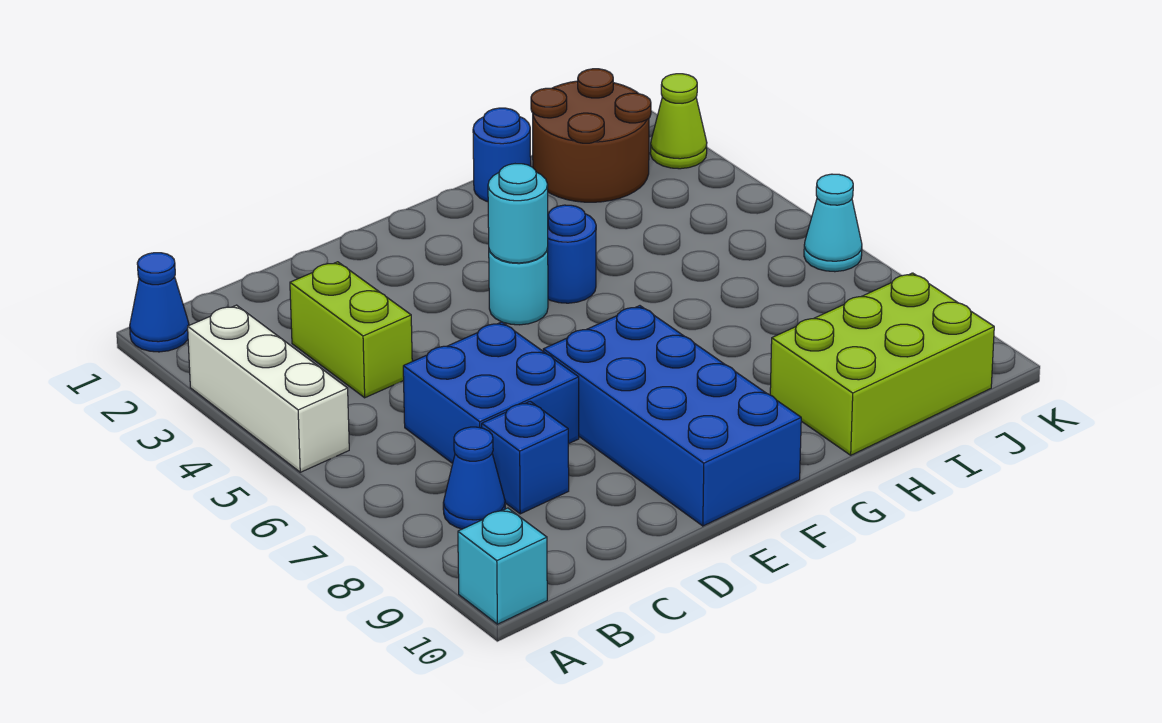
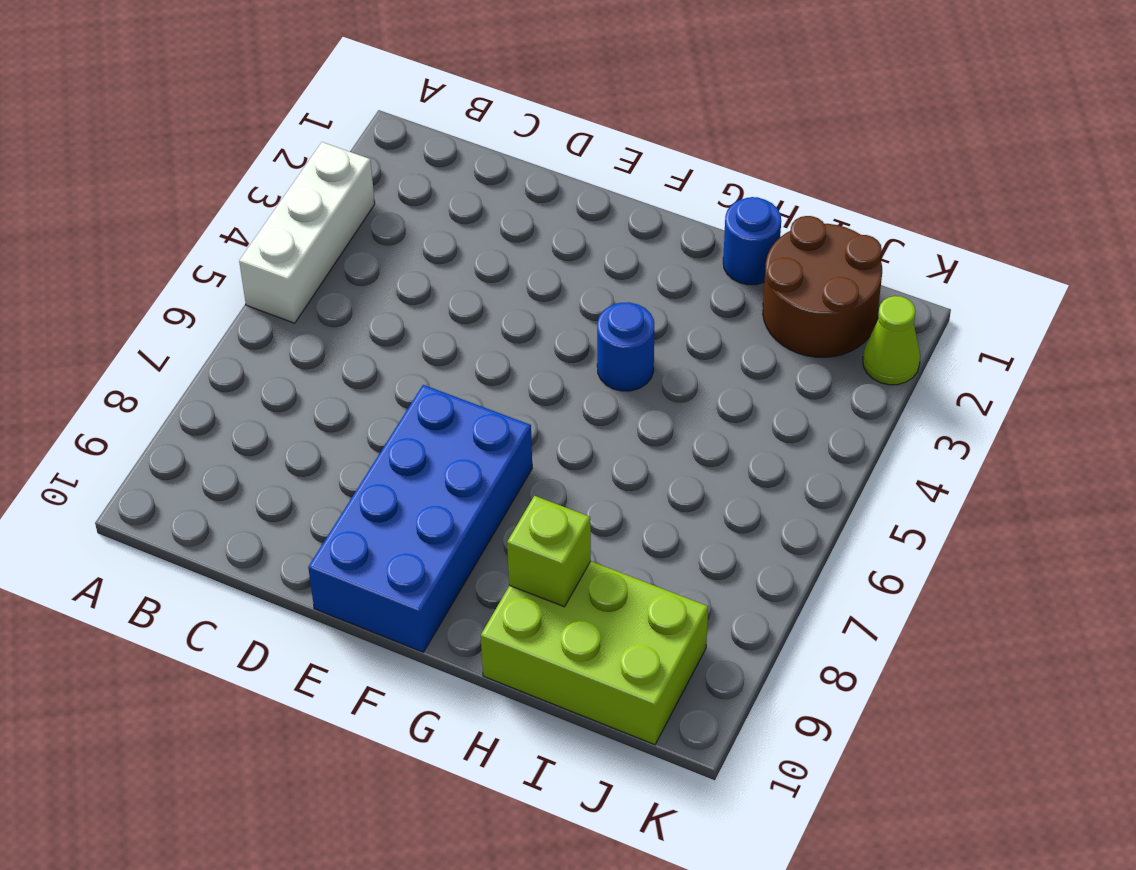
lime 1x1 brick [507,496,591,607] -> none
none -> blue 1x1 cone [130,253,189,352]
none -> cyan 1x1 brick [458,508,547,624]
none -> blue 1x1 cone [443,427,505,529]

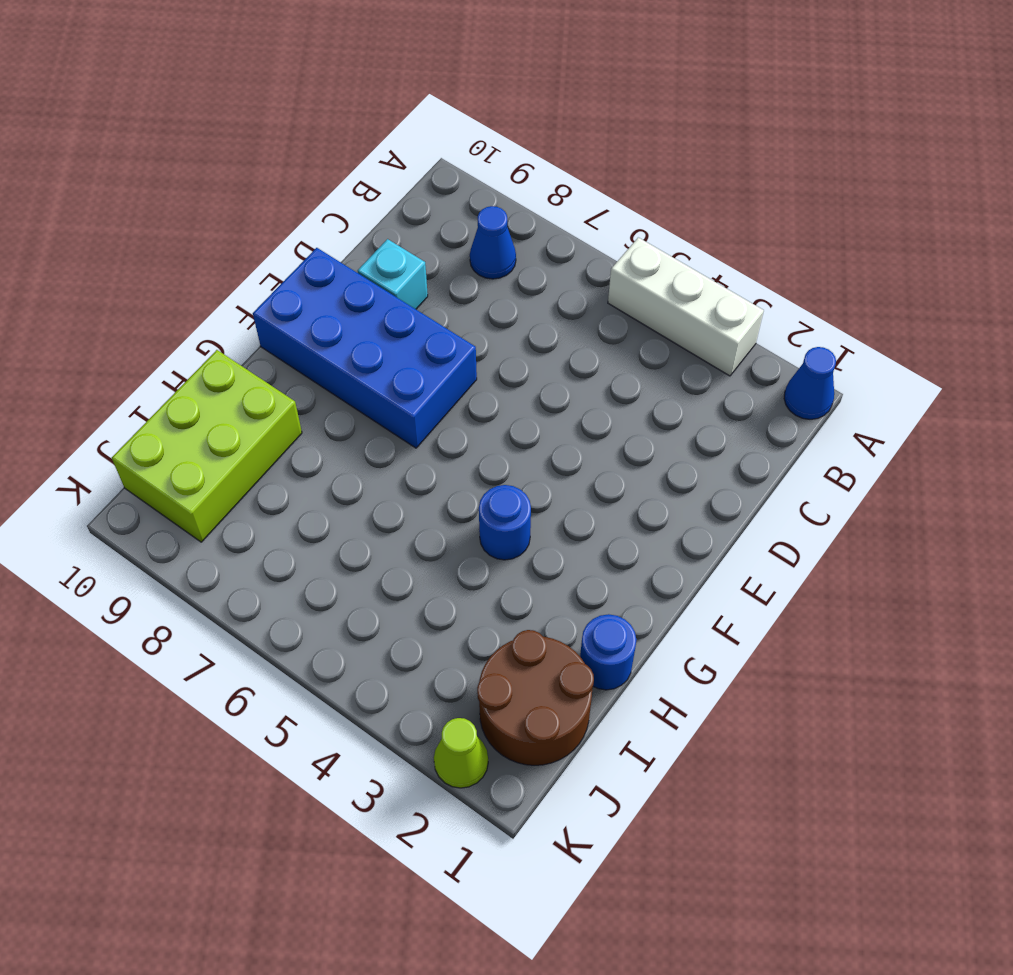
cyan 1x1 brick [358,239,428,309] -> cyan 1x1 brick moved to [458,508,547,624]
none -> lime 1x2 brick [290,262,412,398]
none -> blue 2x2 brick [403,322,579,464]
none -> blue 1x1 brick [482,401,569,514]

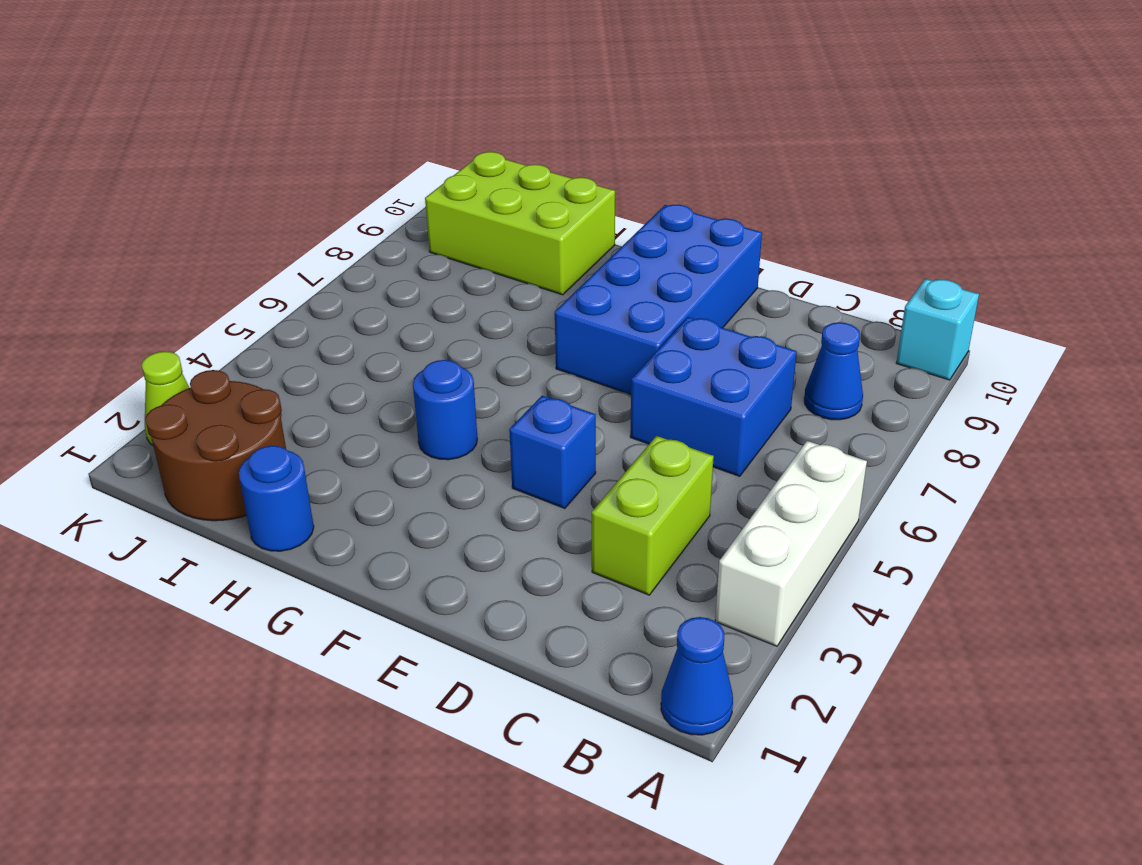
blue 1x1 brick [509,395,596,508] -> blue 1x1 brick moved to [482,401,569,514]
none -> cyan 1x1 round brick [489,248,548,325]
none -> cyan 1x1 cone [804,174,862,272]
none -> cyan 1x1 round brick [488,164,548,263]

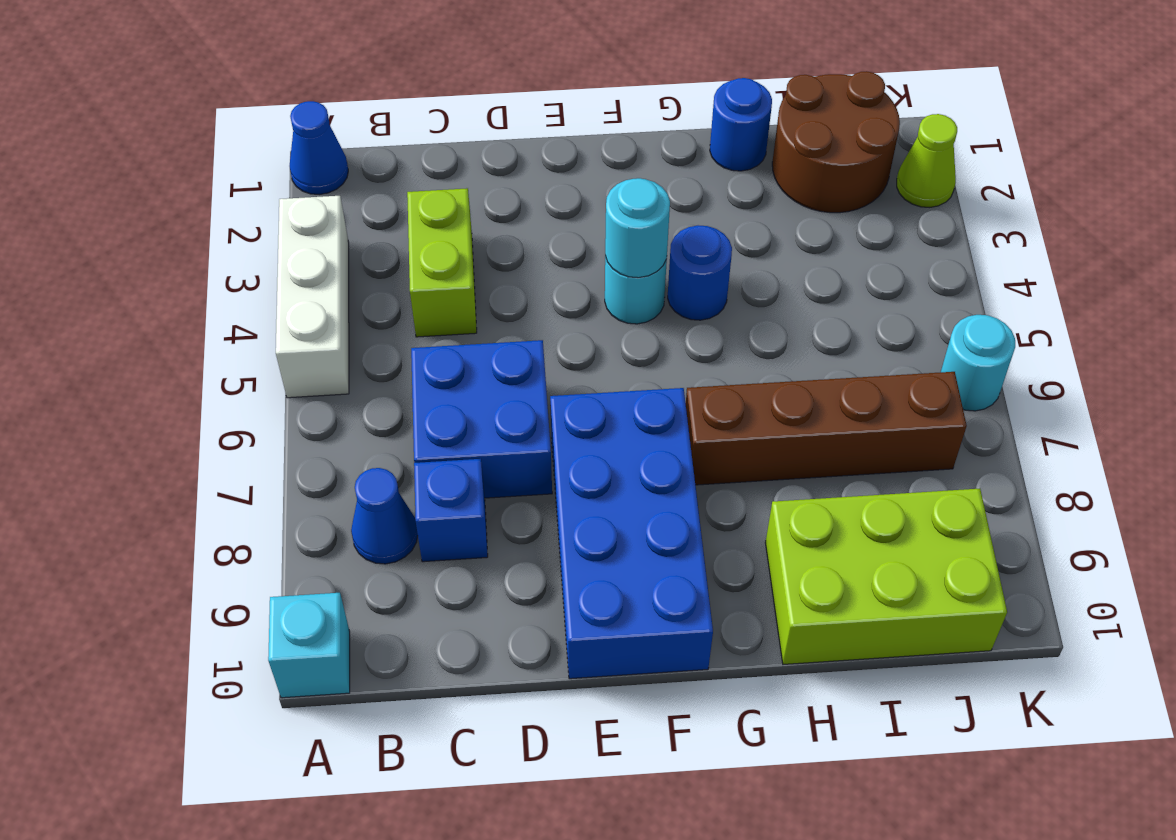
brown 1x4 brick [686,372,967,485] -> none
cyan 1x1 round brick [941,315,1015,411] -> cyan 1x1 cone [804,174,862,272]

